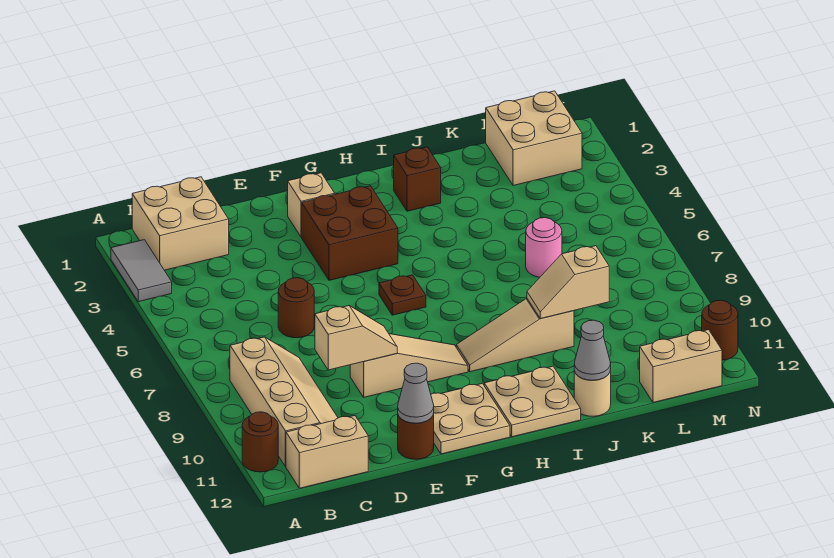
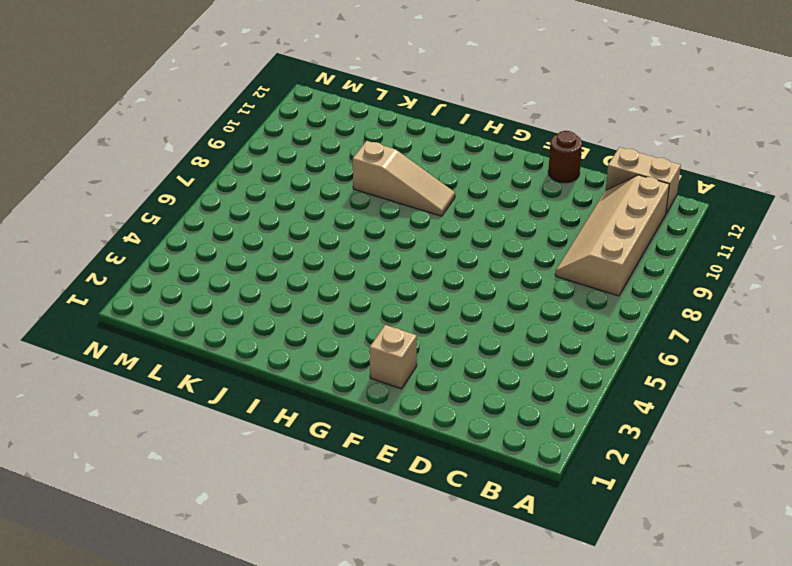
none -> grey 1x2 tile [111,240,172,302]
none -> brown 1x1 round brick [242,412,278,472]
none -> tan 2x2 brick [132,177,229,270]

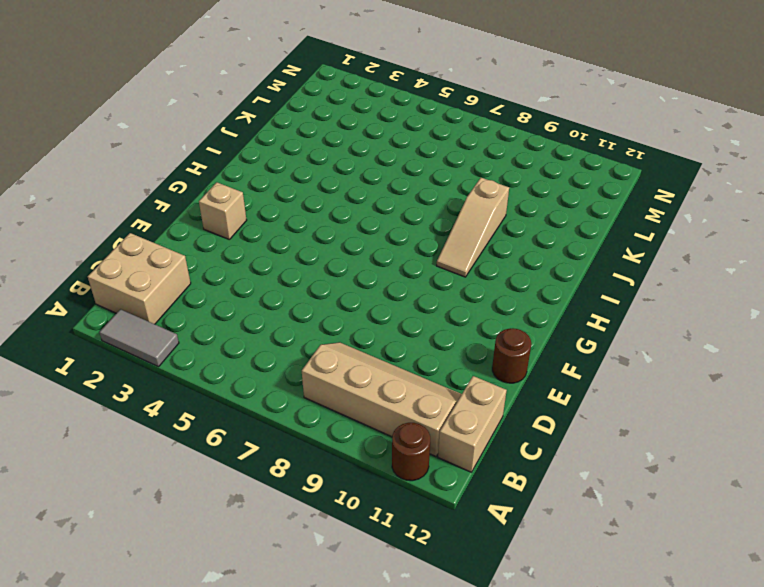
none -> brown 1x1 round brick [278,278,314,338]
none -> tan 1x3 slope [350,334,468,397]
none -> brown 2x2 brick [302,186,398,280]

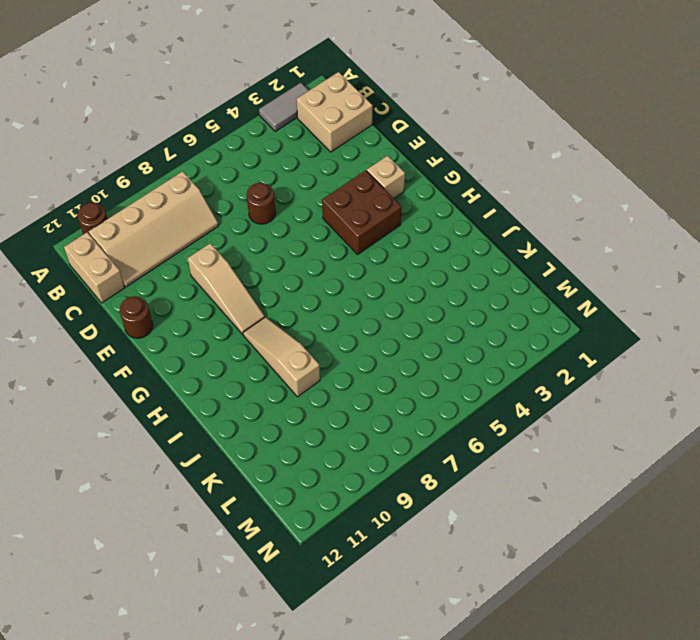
none -> tan 2x2 plate [431,383,510,454]
none -> brown 1x1 plate [379,275,426,315]
none -> tan 2x2 plate [484,366,581,437]

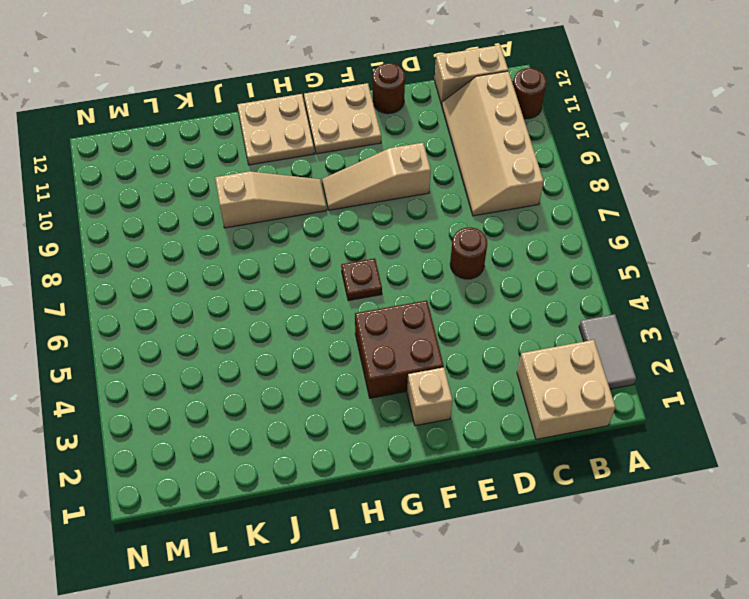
none -> brown 1x1 brick [394,147,441,211]
none -> tan 1x1 round brick [574,369,611,416]
none -> pink 1x1 round brick [526,218,562,277]

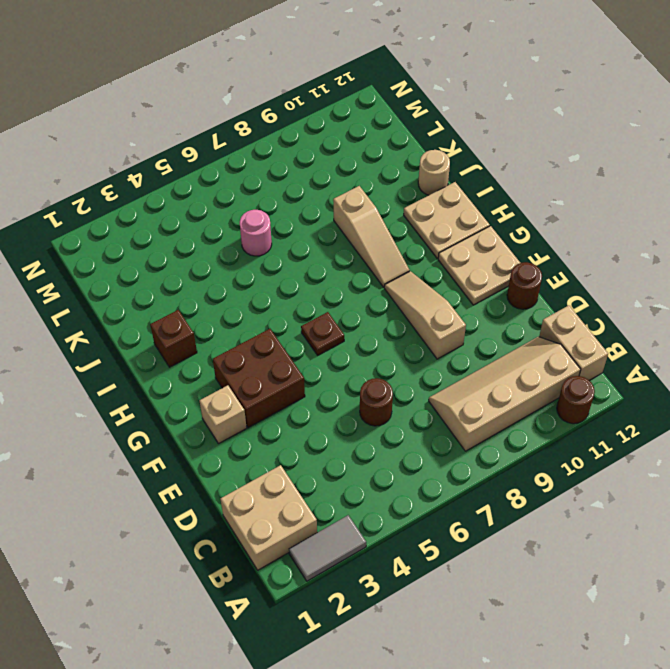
none -> tan 2x2 brick [486,91,582,186]
none -> tan 1x2 brick [640,330,722,402]
none -> brown 1x1 round brick [702,300,738,360]

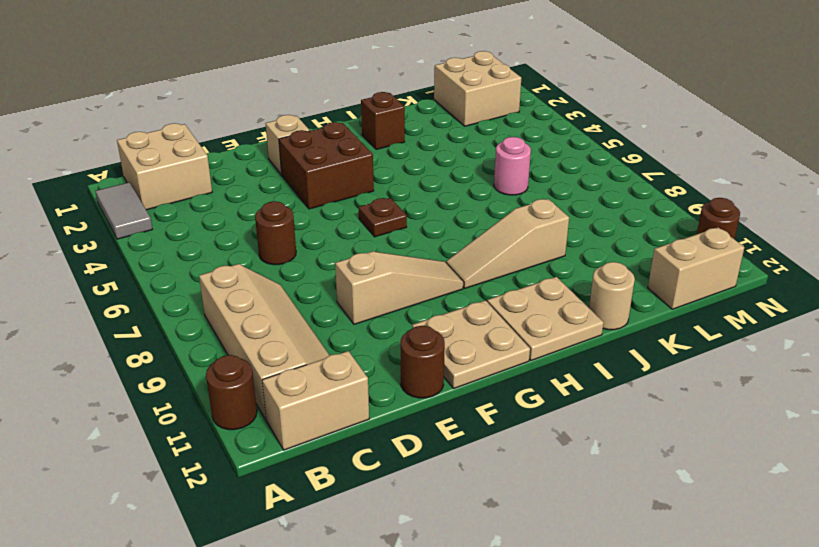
none -> tan 1x2 slope [315,306,397,370]
none -> grey 1x1 cone [398,363,434,423]
none -> tan 1x2 slope [527,246,609,319]

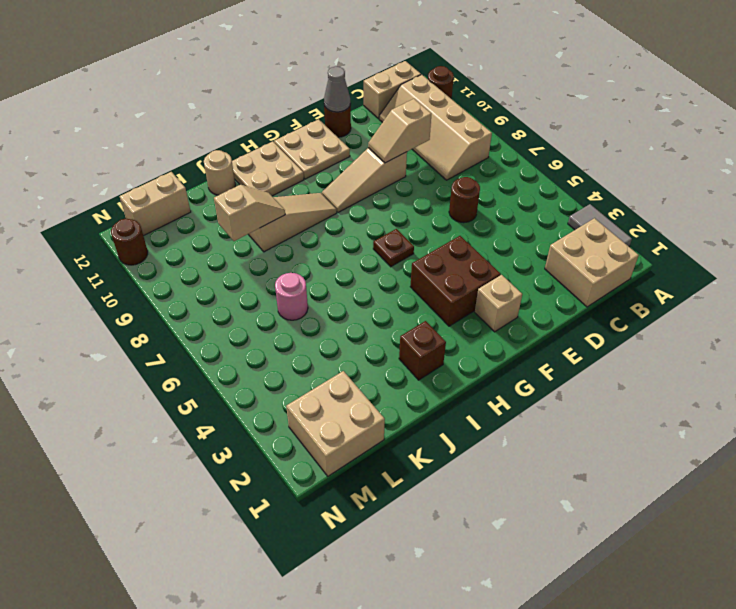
none -> grey 1x1 cone [574,320,611,380]

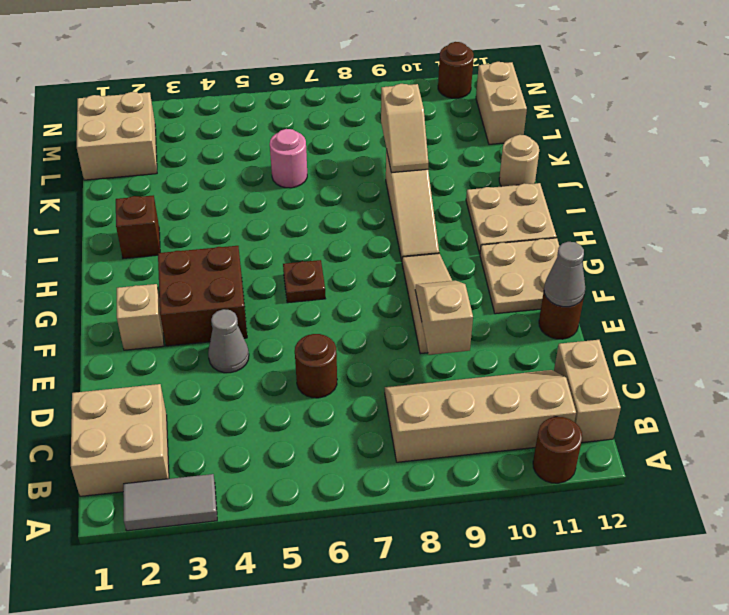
grey 1x1 cone [208,309,249,373] -> grey 1x1 cone moved to [574,320,611,380]

